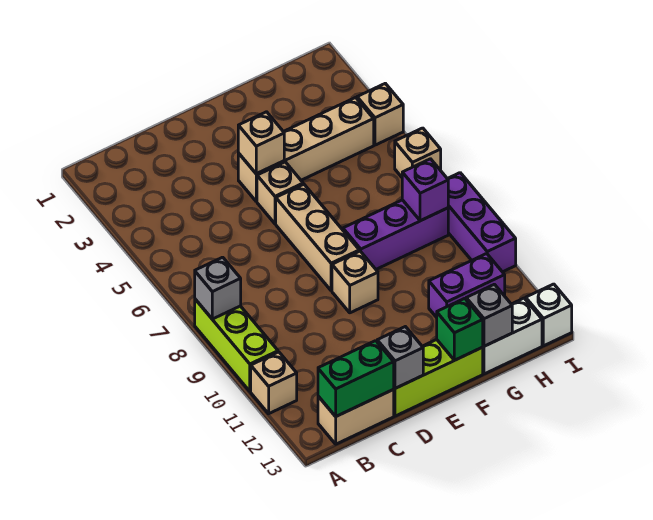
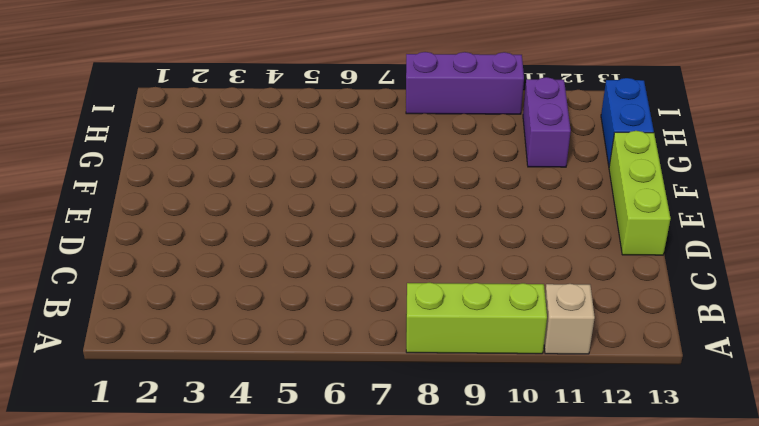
blue 1x2 brick [601,78,654,166] -> white 1x2 brick [483,298,542,374]
none -> tan 1x2 brick [318,390,394,444]
none -> tan 1x4 brick [238,98,374,201]
none -> tan 1x1 brick [257,162,303,224]

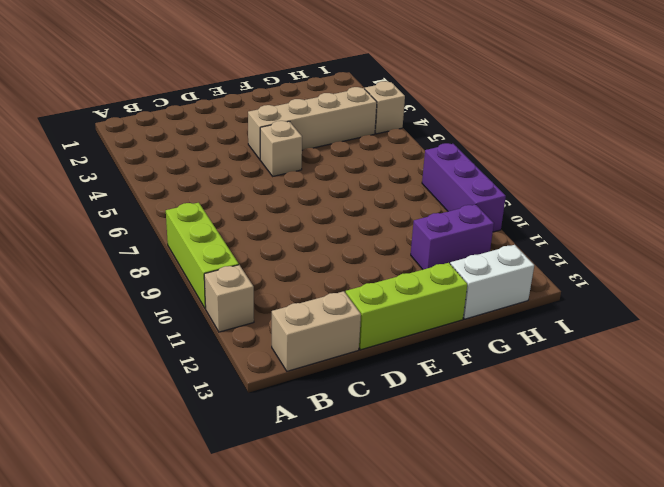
none -> tan 1x3 brick [276,184,359,291]
none -> tan 1x1 brick [332,251,378,313]
none -> purple 1x3 brick [343,200,448,269]

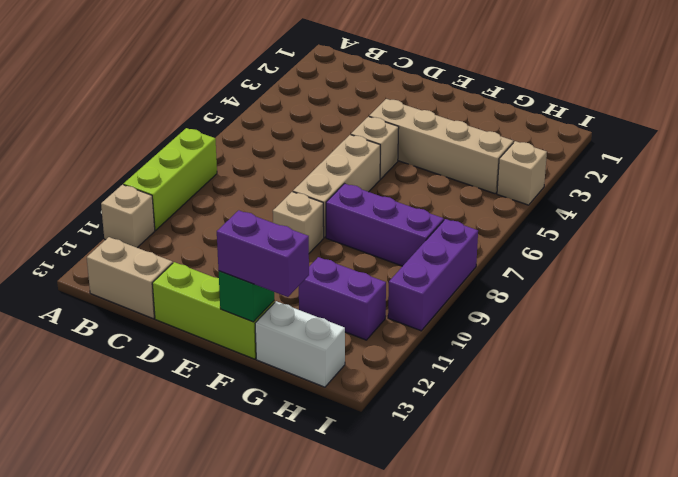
purple 1x2 brick [217,210,309,297] -> none
none -> tan 1x1 brick [395,128,441,177]
none -> white 1x1 brick [526,284,572,346]
none -> grey 1x1 brick [195,257,241,319]

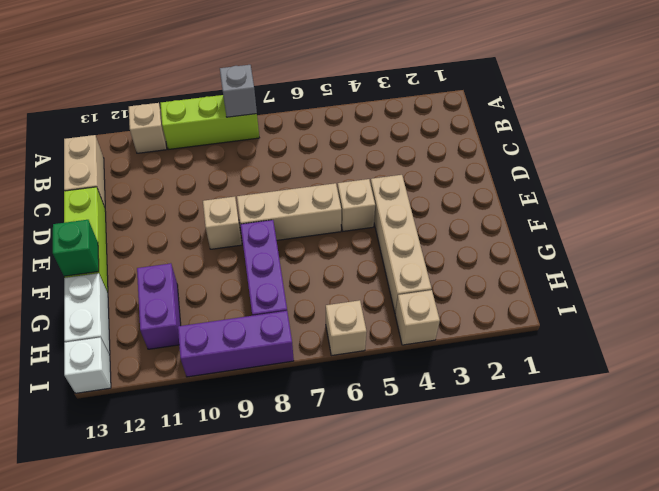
none -> green 1x2 brick [318,341,394,416]
none -> grey 1x1 brick [377,327,423,388]
none -> tan 1x1 brick [238,112,284,174]

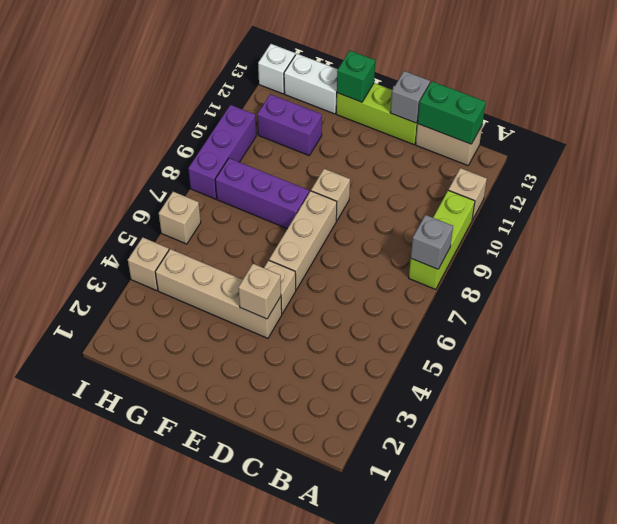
none -> grey 1x1 brick [466,284,512,346]
none -> purple 1x1 brick [402,159,448,221]

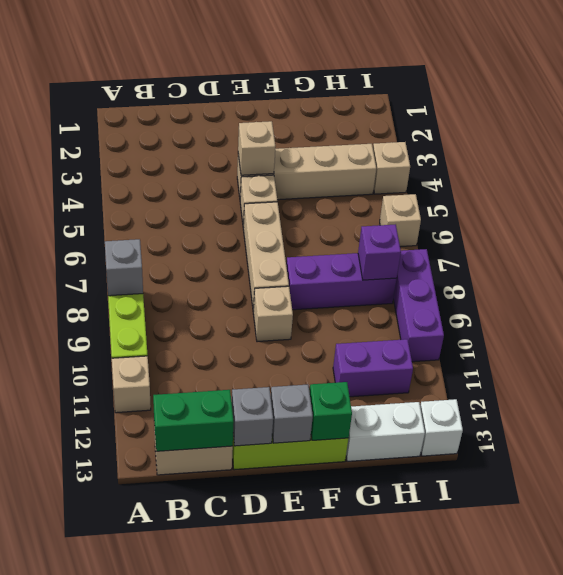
grey 1x1 brick [271,385,313,443] -> grey 1x1 brick moved to [466,284,512,346]

